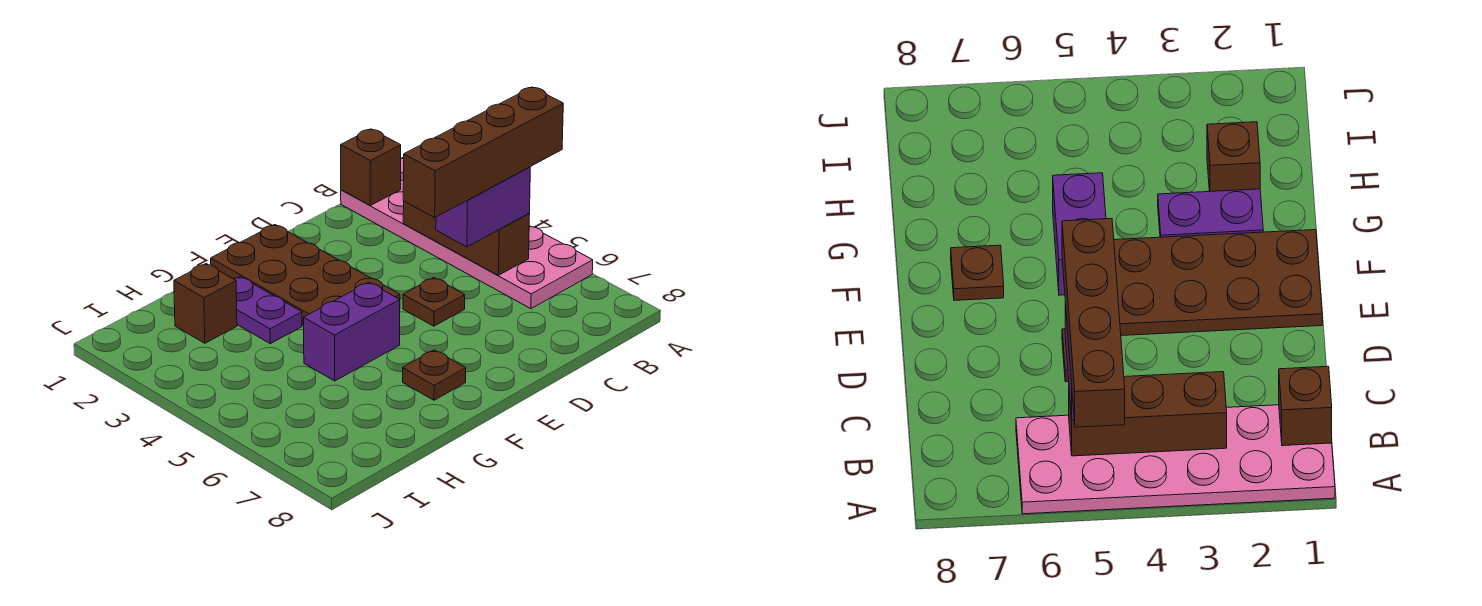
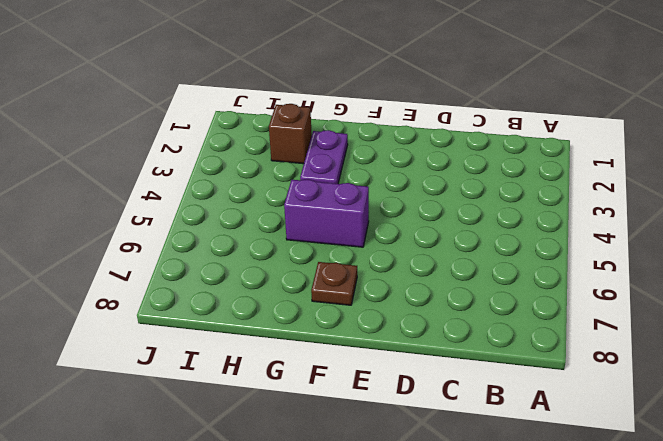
none -> pink 2x6 plate [341,158,593,309]
none -> brown 1x1 plate [403,278,465,326]

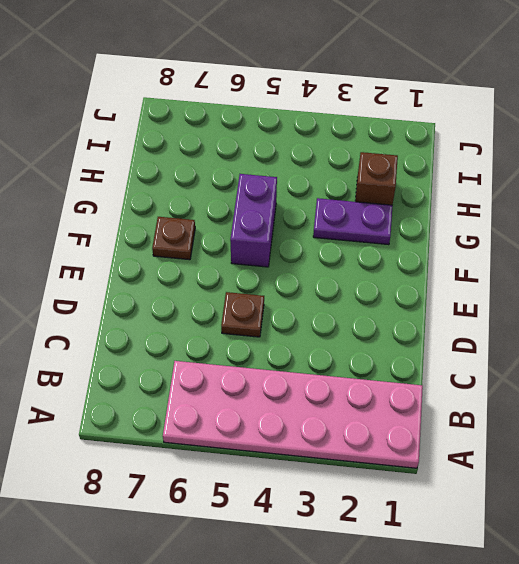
none -> brown 2x4 plate [211,225,400,326]
none -> brown 1x1 brick [341,129,401,205]

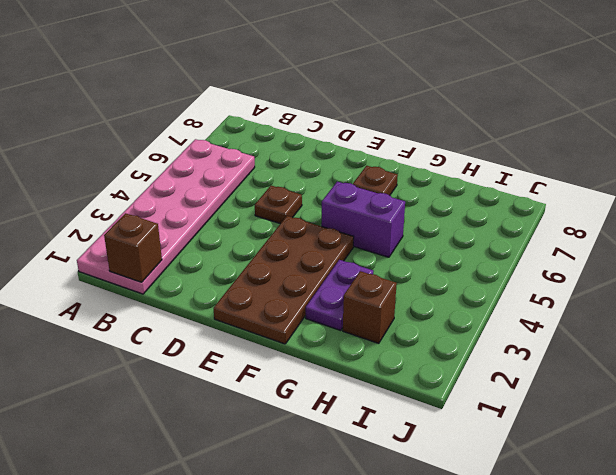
none -> brown 1x3 brick [403,201,530,275]
none -> purple 1x2 brick [436,167,530,247]

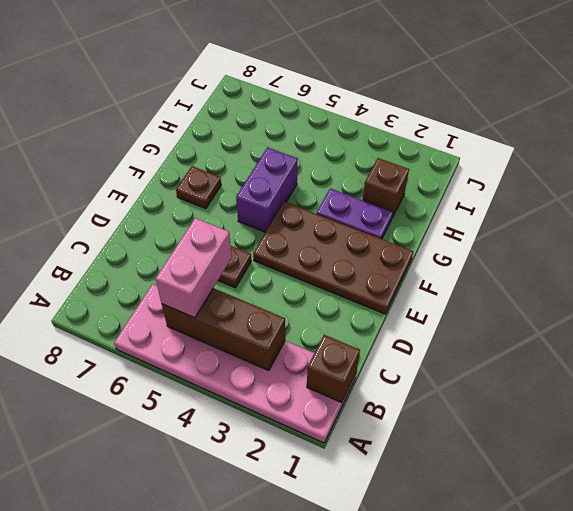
pink 1x2 brick [156,218,232,318] -> purple 1x2 brick [436,167,530,247]
none -> brown 1x4 brick [403,87,563,218]

